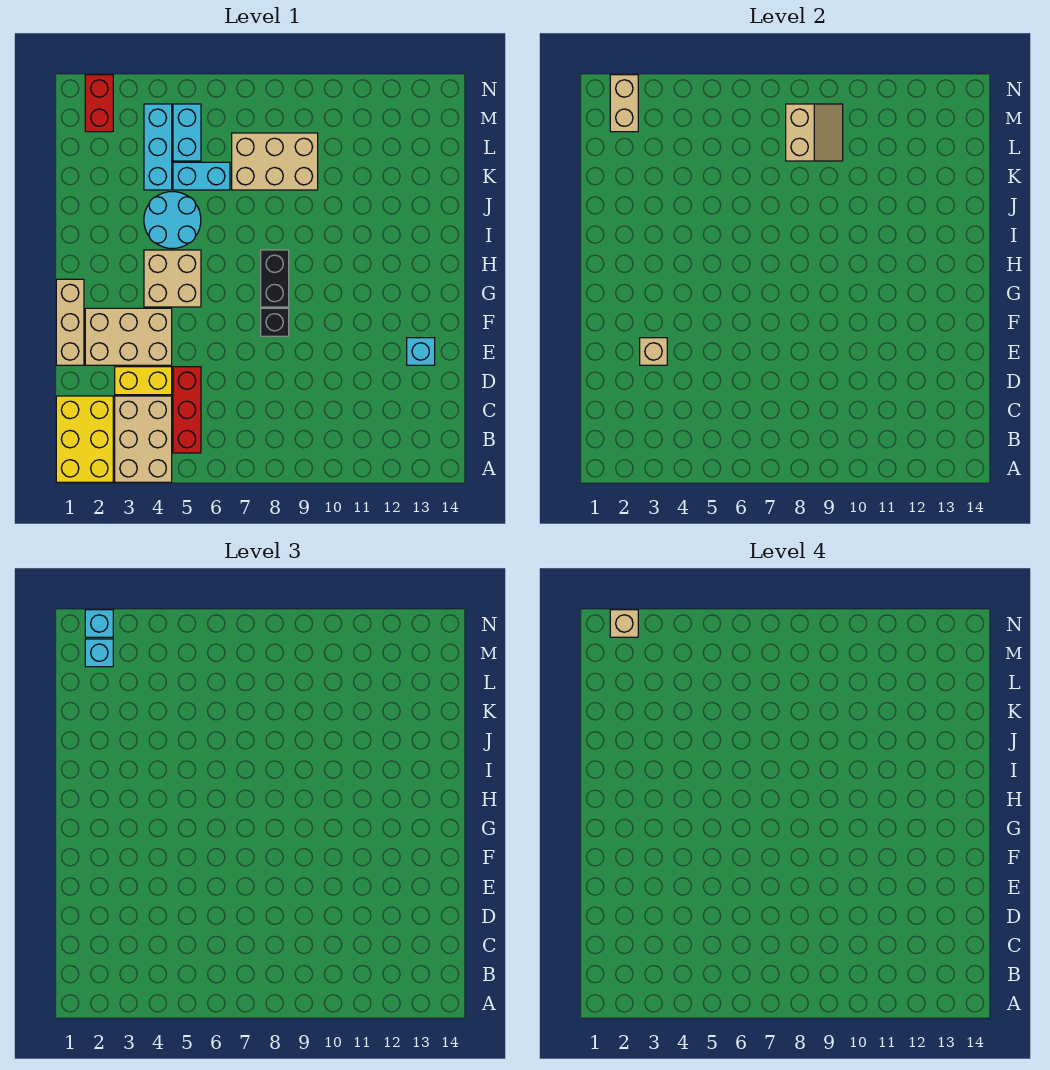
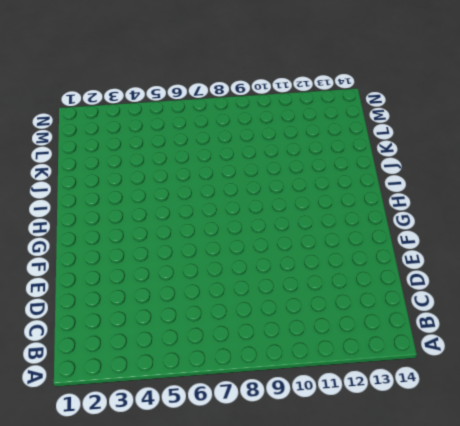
none -> yellow 2x3 brick [56,396,113,482]
none -> tan 2x3 brick [115,396,172,482]
none -> red 1x3 brick [173,367,201,453]

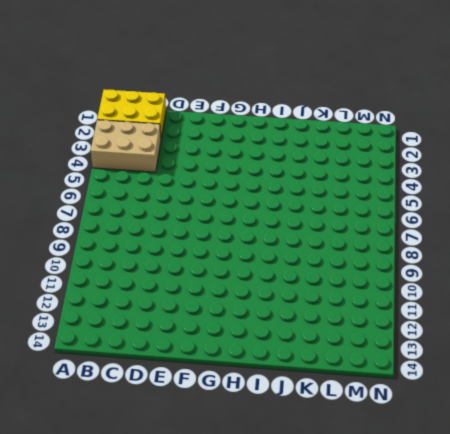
none -> red 1x3 brick [173,367,201,453]
none -> yellow 1x2 brick [115,367,172,395]
none -> tan 1x3 brick [56,279,84,365]

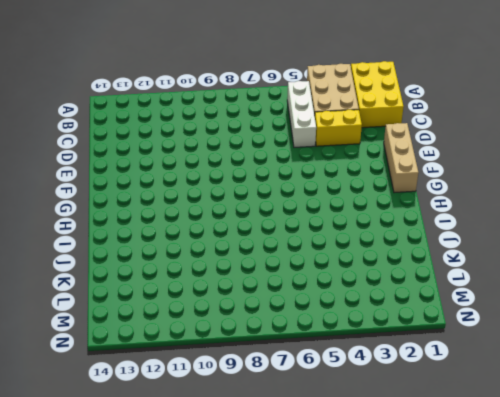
white 1x3 brick [287,81,316,147] -> red 1x3 brick [173,367,201,453]
none -> tan 2x3 brick [85,308,172,365]
none -> cyan 1x1 brick [407,338,435,365]
none -> black 1x1 brick [261,308,289,336]

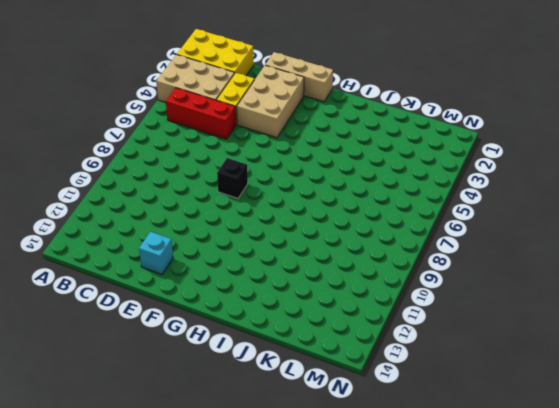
none -> tan 2x2 brick [144,250,201,307]
none -> black 1x2 brick [261,250,289,307]
none -> cyan 2x2 round brick [144,192,201,249]

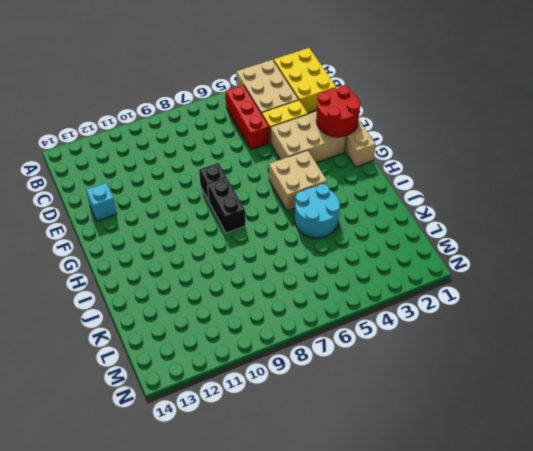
red 2x2 round brick [316,85,360,137] -> none
none -> cyan 1x3 brick [144,104,172,190]
none -> cyan 1x2 brick [173,162,230,190]
none -> tan 2x3 brick [232,133,318,190]

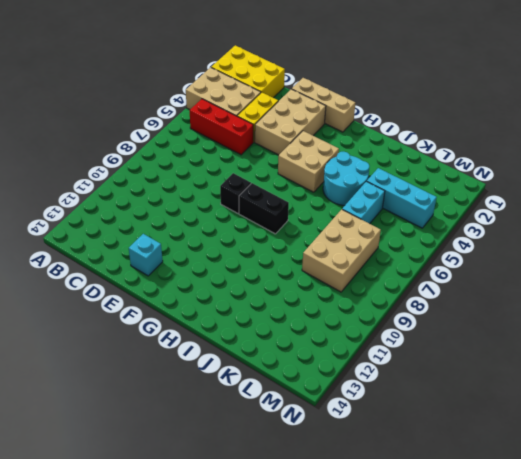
none -> cyan 1x2 brick [173,104,201,161]
none -> red 1x2 brick [85,75,113,132]
none -> tan 1x1 brick [640,338,667,365]

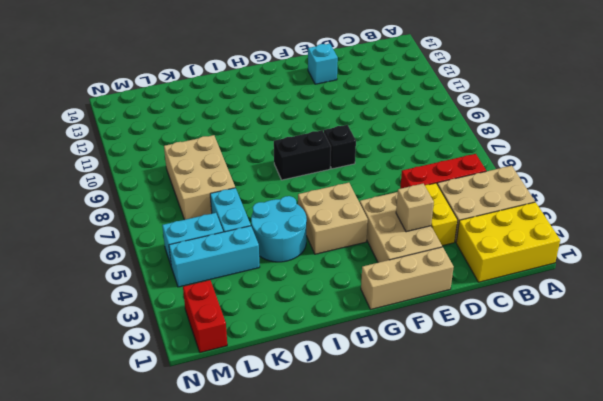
red 1x2 brick [183,280,227,353] -> red 1x2 brick turned to [85,75,113,132]
none -> tan 2x2 slope [786,104,843,161]
none -> tan 1x2 brick [610,75,638,132]
none -> cyan 1x1 brick [85,639,113,667]

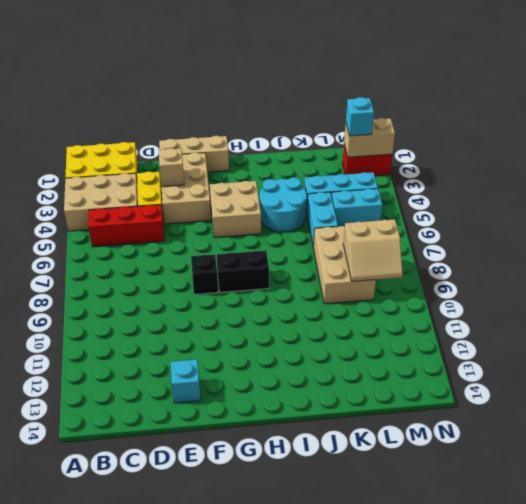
none -> cyan 1x1 brick [85,610,113,637]
none -> tan 1x1 brick [610,610,638,637]

